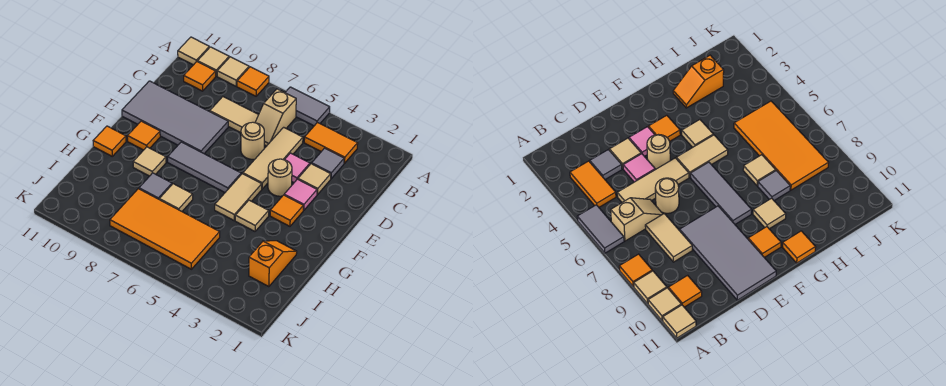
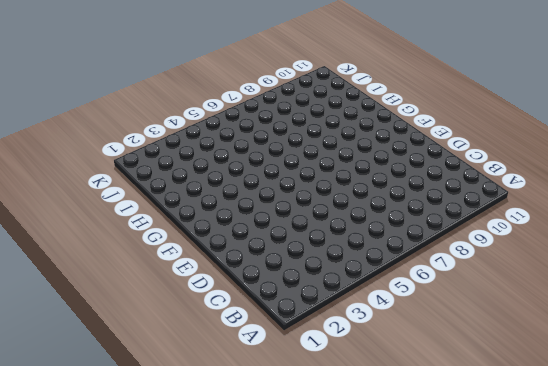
none -> grey 1x2 tile [285,87,330,126]
none -> orange 1x1 tile [237,67,269,96]
none -> tan 1x1 tile [217,57,249,86]

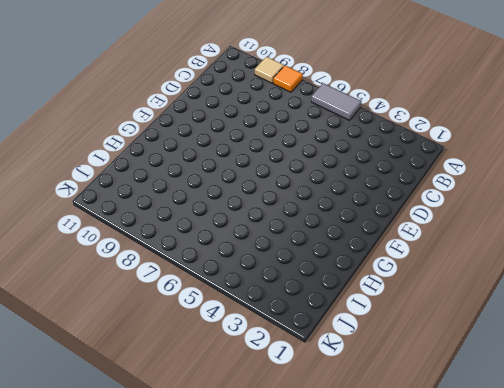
none -> tan 1x1 tile [197,47,229,76]
none -> tan 1x1 tile [178,37,209,65]
none -> orange 1x2 tile [304,123,358,163]

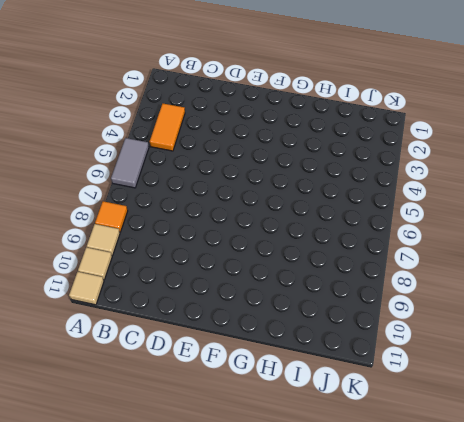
none -> tan 1x2 slope [255,89,296,146]
none -> orange 1x1 tile [184,62,216,91]
none -> grey 1x1 tile [312,148,344,179]

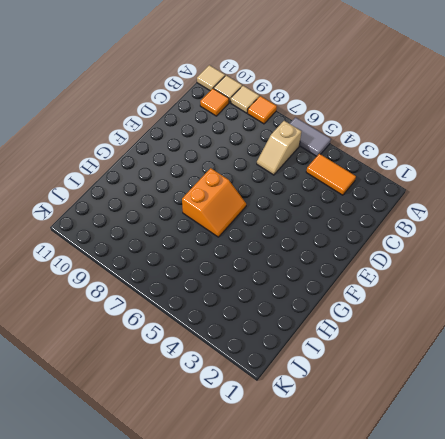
orange 2x2 slope [182,168,246,237] -> grey 1x3 tile [168,142,241,192]
none -> grey 1x1 tile [312,148,344,179]
none -> tan 1x3 tile [243,127,303,189]
none -> tan 1x2 tile [210,97,258,133]

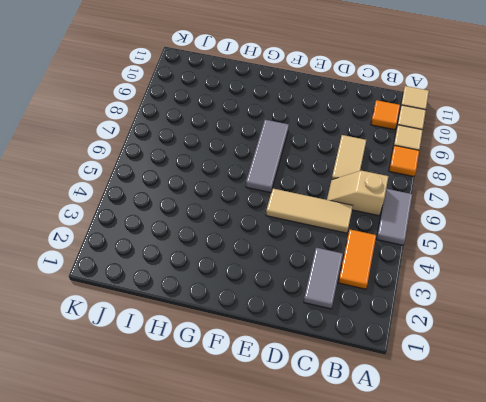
grey 1x2 tile [304,248,343,309] -> grey 1x1 tile [312,148,344,179]
none -> tan 1x1 tile [298,164,331,195]
none -> pink 1x1 tile [285,153,310,182]
none -> tan 1x1 round brick [241,122,264,159]

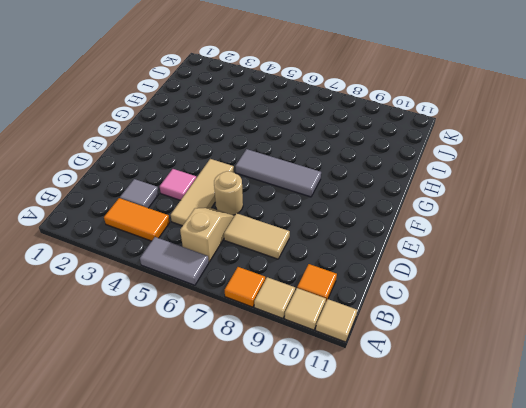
none -> tan 1x1 tile [298,164,331,195]
none -> grey 2x4 tile [122,81,228,154]
none -> pink 1x1 tile [284,179,317,210]

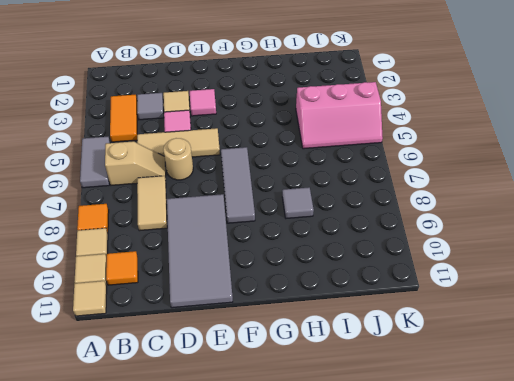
pink 2x3 slope [296,82,383,149] -> orange 2x4 tile [110,189,220,269]
none -> tan 1x1 round brick [268,159,292,196]
none -> orange 1x1 tile [270,195,303,226]
none -> tan 1x2 tile [215,174,262,220]

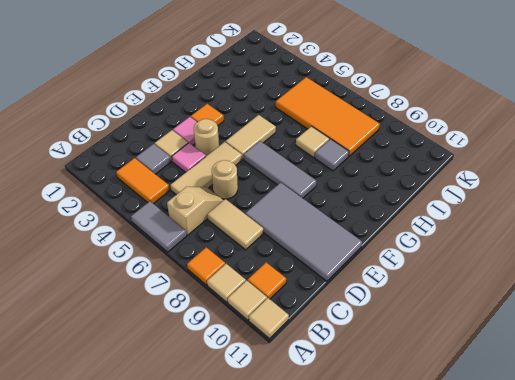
none -> orange 1x1 tile [128,121,160,150]
none -> tan 1x1 tile [235,200,269,231]
none -> tan 1x1 tile [133,147,166,176]

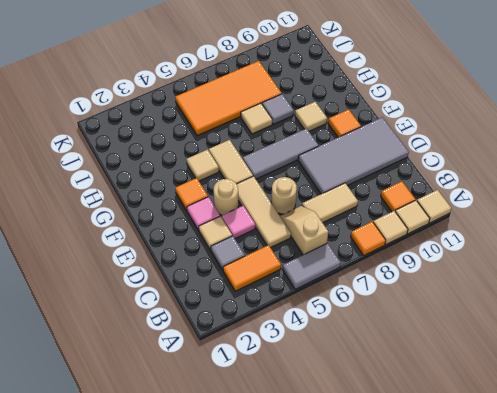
none -> orange 1x1 tile [93,126,126,156]
none -> orange 1x2 slope [249,241,297,287]

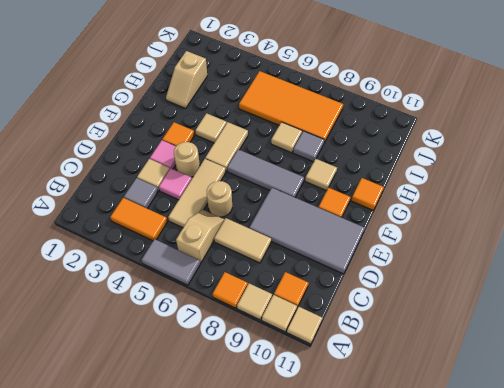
tan 1x2 slope [166,51,207,108] -> orange 1x2 slope [249,241,297,287]

